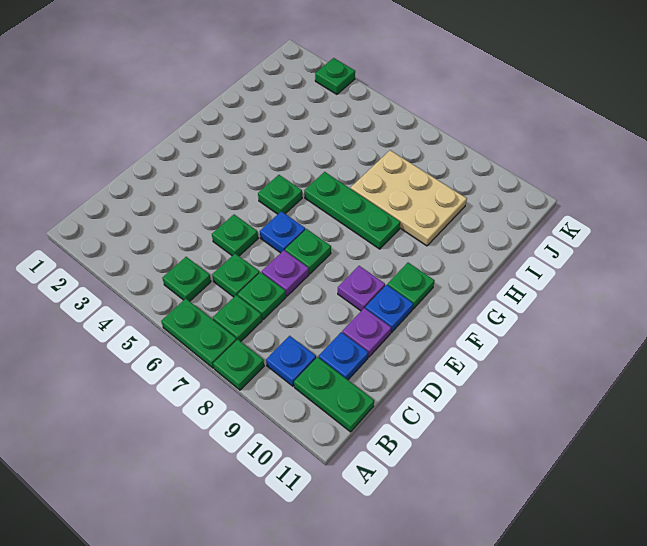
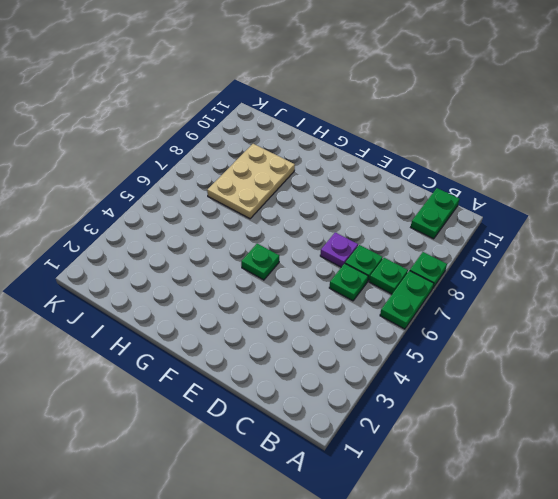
none -> green 1x1 plate [162,257,211,301]
none -> blue 1x1 plate [266,336,316,386]
none -> blue 1x1 plate [319,332,368,380]

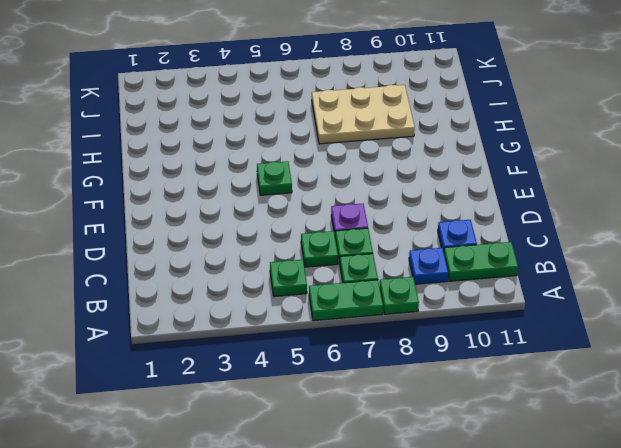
none -> green 1x1 plate [212,215,258,256]
none -> purple 1x1 plate [342,308,391,357]
none -> blue 1x1 plate [260,211,305,253]

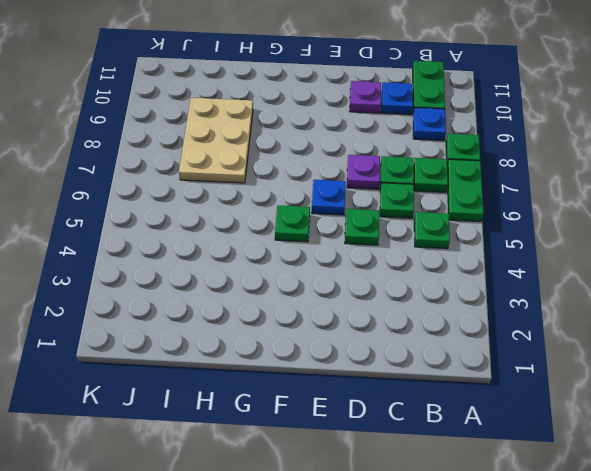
none -> green 1x1 plate [285,229,331,274]
none -> purple 1x1 plate [338,266,385,311]
none -> blue 1x1 plate [365,285,413,333]

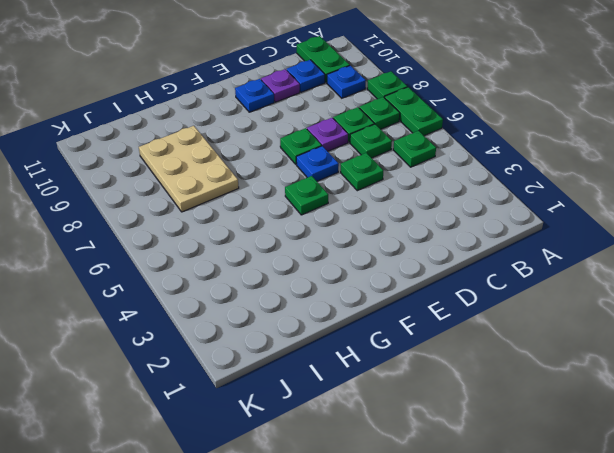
none -> purple 1x1 plate [338,266,385,311]
none -> green 1x1 plate [387,263,435,309]
none -> green 1x3 plate [304,172,400,249]

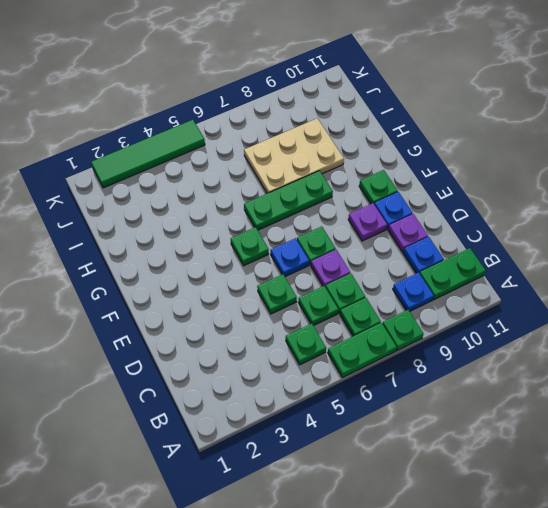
green 1x4 tile [91,120,205,188] -> green 1x1 plate [315,58,355,94]

